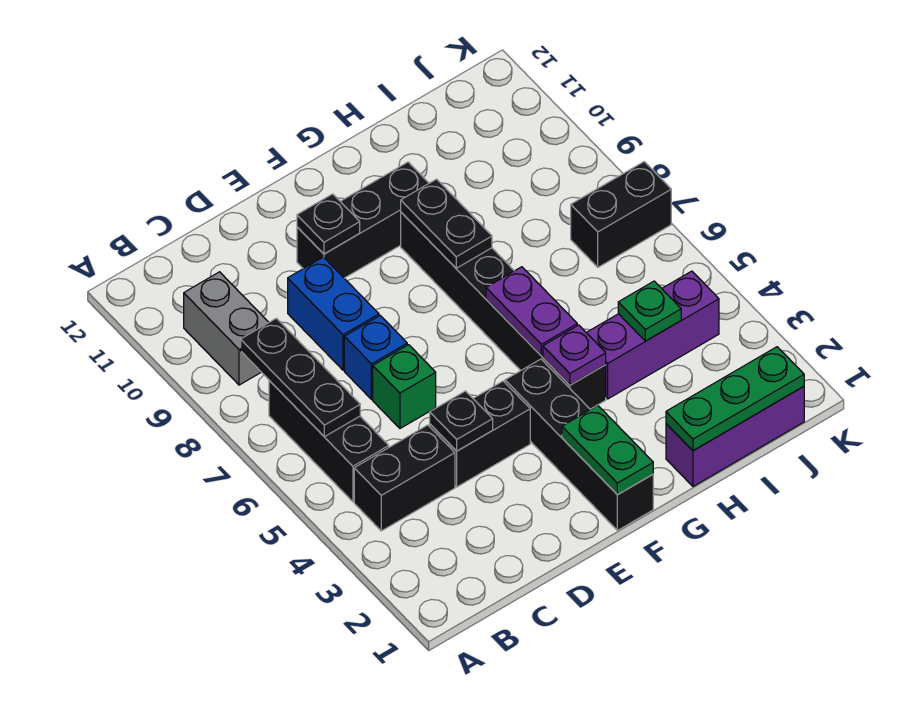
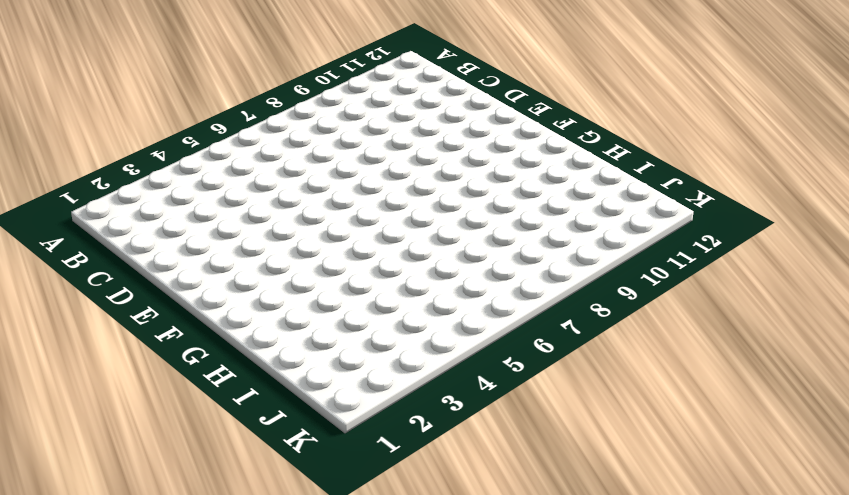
none -> black 1x2 brick [354,425,455,531]
none -> black 1x3 brick [269,380,389,502]
none -> grey 1x2 brick [184,272,269,385]

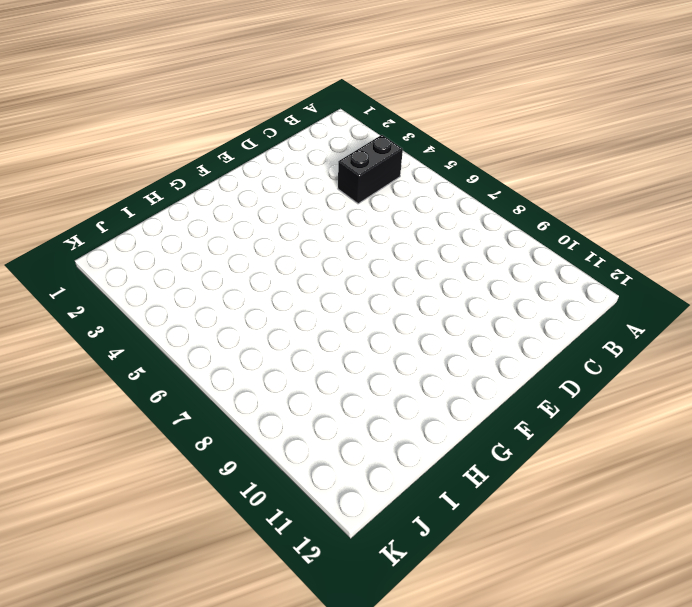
none -> black 1x3 brick [269,380,389,502]
none -> grey 1x2 brick [184,272,269,385]
none -> black 1x2 brick [430,381,530,487]

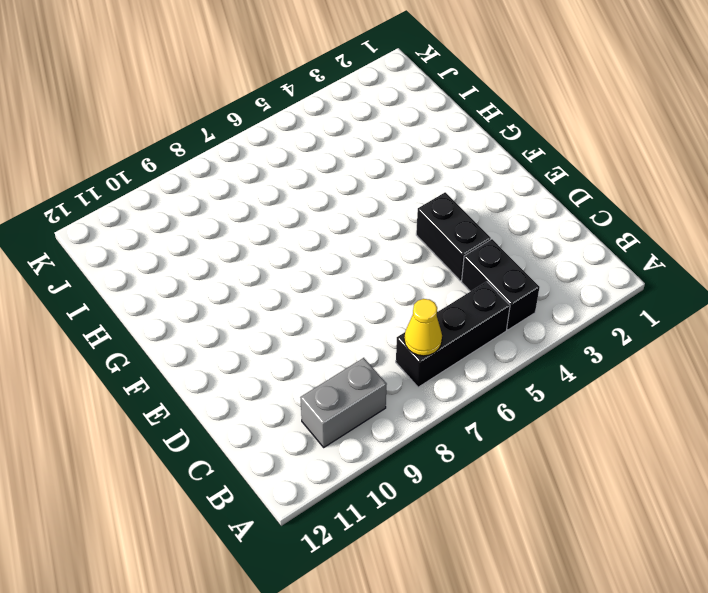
yellow 1x1 cone [404,299,442,356] -> black 1x3 plate [241,318,360,437]
none -> green 1x1 brick [373,345,436,428]
none -> blue 1x1 brick [344,316,407,399]
none -> blue 1x2 brick [288,257,379,370]

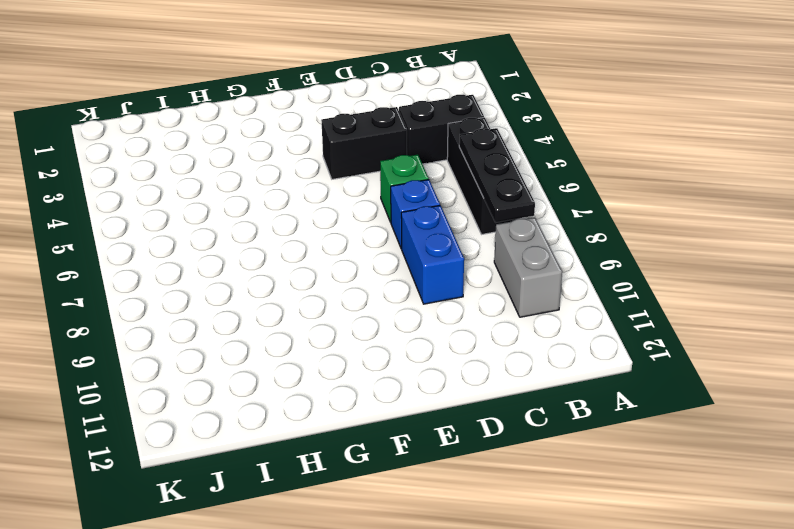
none -> black 1x3 brick [297,162,429,278]
none -> black 1x4 brick [505,359,653,531]
none -> black 1x6 brick [401,212,606,409]

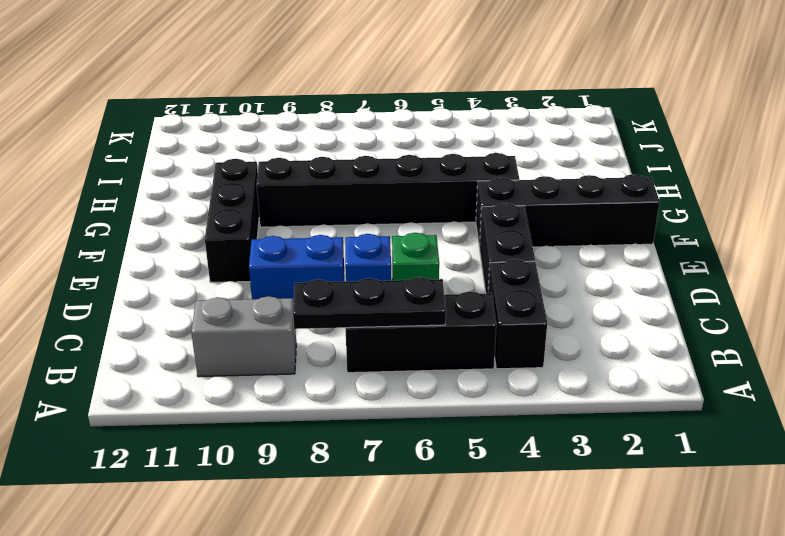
none -> purple 1x3 brick [666,387,804,486]
none -> purple 1x3 brick [586,271,719,399]
none -> black 1x2 brick [571,162,671,267]

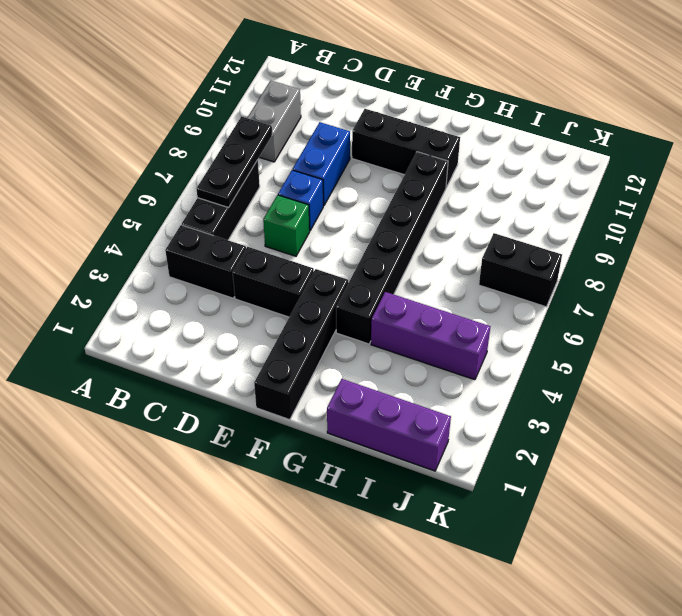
none -> black 1x1 plate [430,391,493,451]
none -> black 1x1 plate [297,194,360,254]
none -> green 1x2 plate [562,406,653,495]

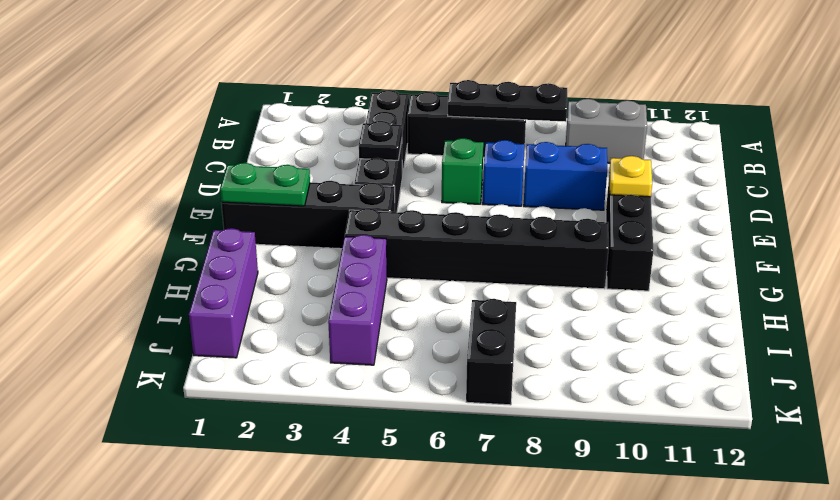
yellow 1x1 plate [609,156,652,197] -> black 1x1 plate [297,194,360,254]
none -> purple 1x1 plate [543,325,606,385]
none -> purple 1x2 plate [486,267,577,356]
none -> black 1x2 plate [401,179,492,268]

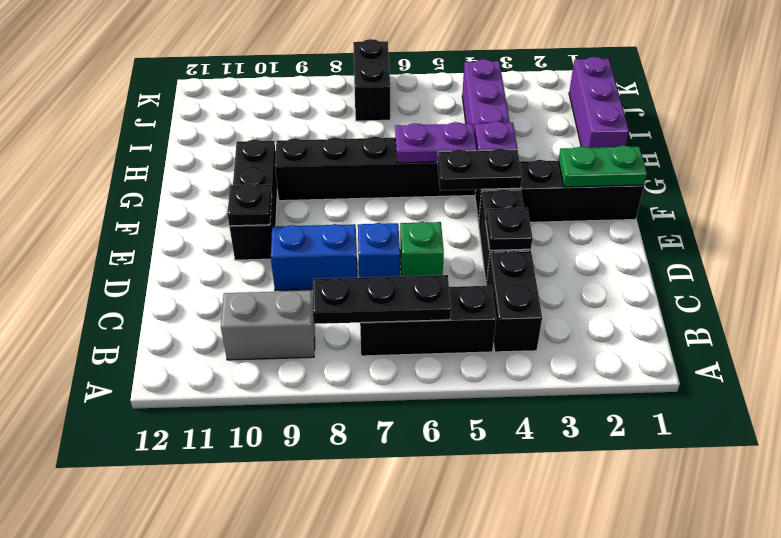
black 1x2 plate [437,148,522,190] -> black 1x2 plate moved to [401,179,492,268]
none -> green 1x3 plate [666,347,804,450]
none -> green 1x1 plate [618,281,681,341]

